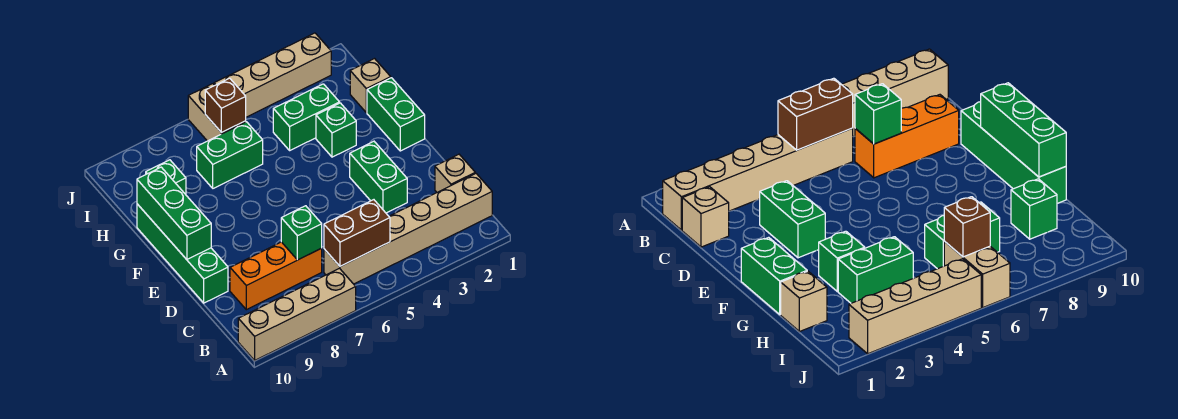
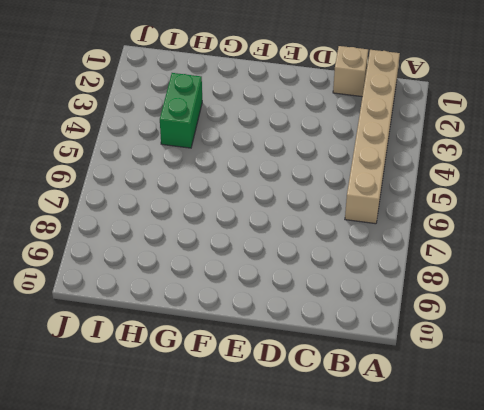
none -> tan 1x4 brick [238,268,356,360]
none -> orange 1x3 brick [230,242,322,310]
none -> green 1x2 brick [350,141,407,213]

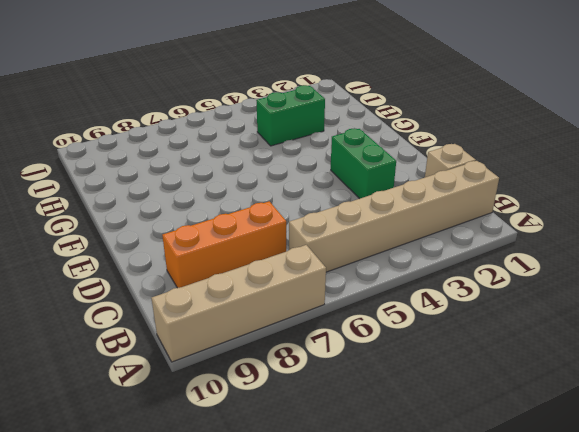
none -> green 1x4 brick [137,204,228,303]
none -> green 1x2 brick [367,78,425,151]
none -> green 1x1 brick [316,103,356,157]

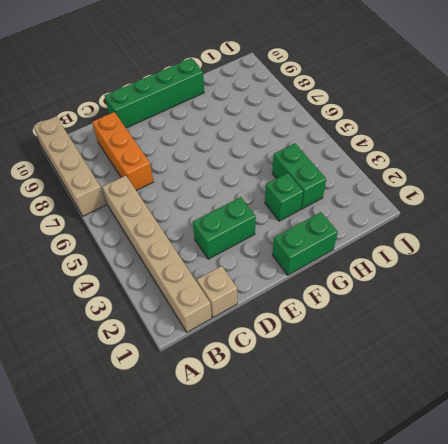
none -> tan 1x1 brick [350,59,391,113]
none -> green 1x2 brick [197,122,263,188]
none -> green 1x1 brick [146,160,186,194]

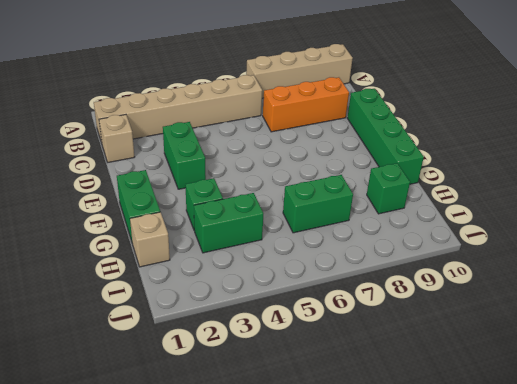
none -> tan 1x2 brick [188,84,246,141]
none -> tan 1x4 brick [214,33,331,117]
none -> brown 1x2 brick [324,200,390,266]

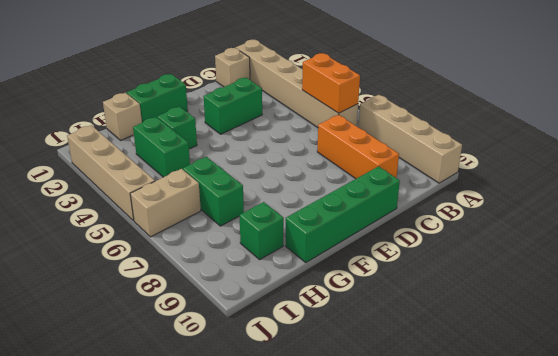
orange 1x2 brick [302,53,360,113] -> brown 1x2 brick [324,200,390,266]
none -> green 1x1 brick [281,206,322,260]
none -> green 1x3 brick [137,167,211,259]
none -> brown 1x1 brick [205,78,246,133]

